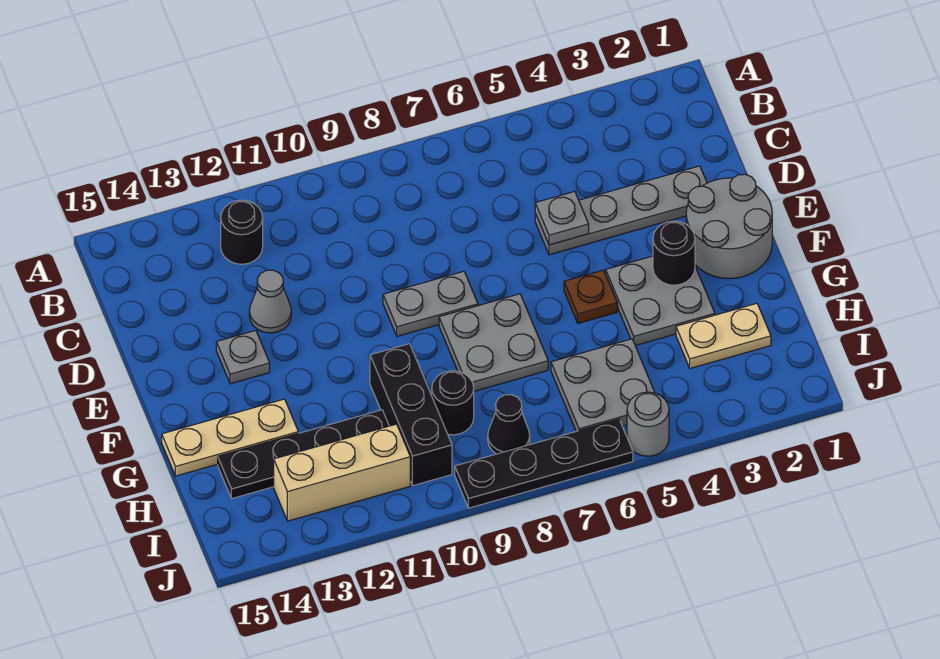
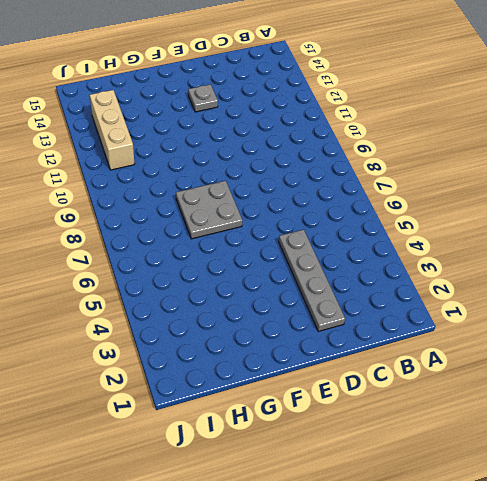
none -> black 1x1 round brick [221,200,263,264]
none -> grey 1x1 cone [249,270,291,333]
none -> grey 2x2 round brick [686,174,772,279]

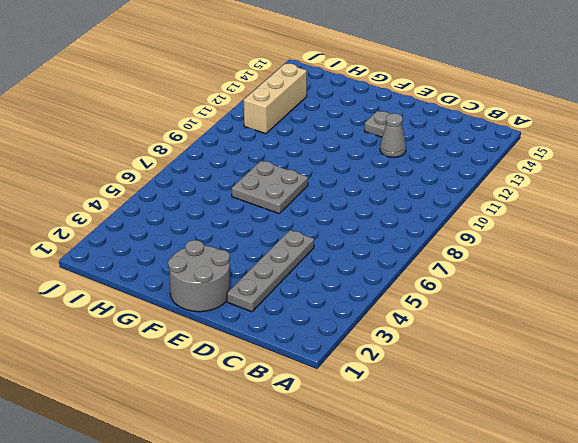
none -> black 1x1 round brick [221,200,263,264]
none -> grey 1x2 plate [383,271,478,336]
none -> grey 2x2 plate [606,256,715,346]

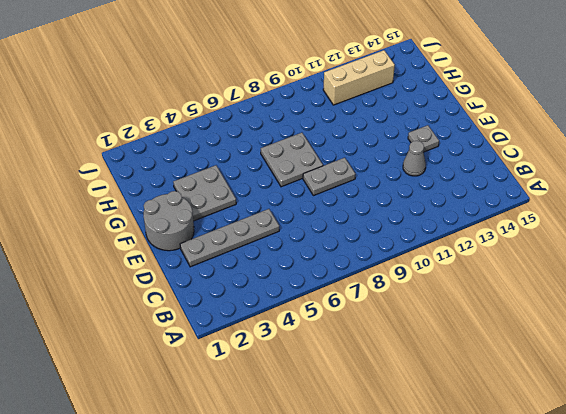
none -> black 1x1 round brick [221,200,263,264]
none -> brown 1x1 plate [564,270,617,323]
none -> black 1x3 brick [370,344,452,486]

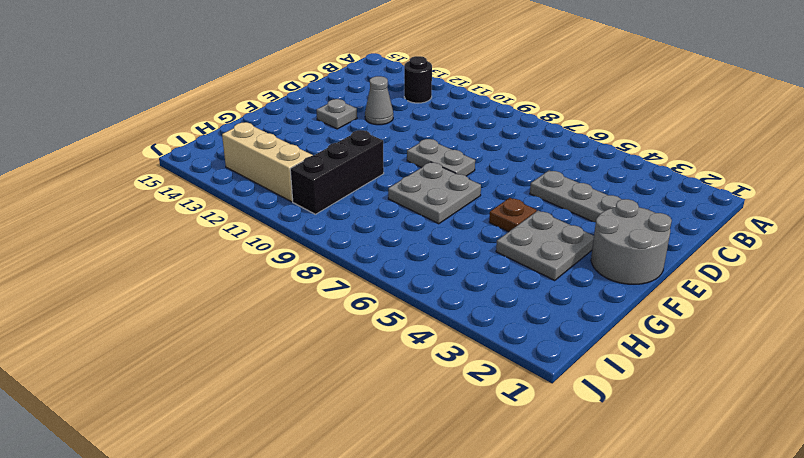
none -> tan 1x3 plate [162,399,298,476]
none -> tan 1x2 plate [676,303,771,368]
none -> grey 2x2 plate [551,339,655,431]

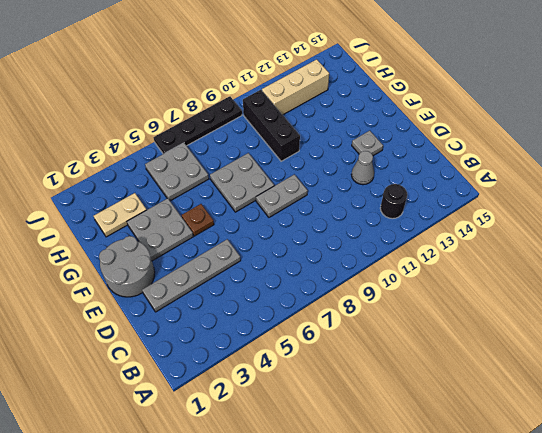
none -> tan 1x3 plate [162,399,298,476]
none -> black 1x1 round brick [432,371,474,435]
none -> black 1x4 plate [218,410,389,498]

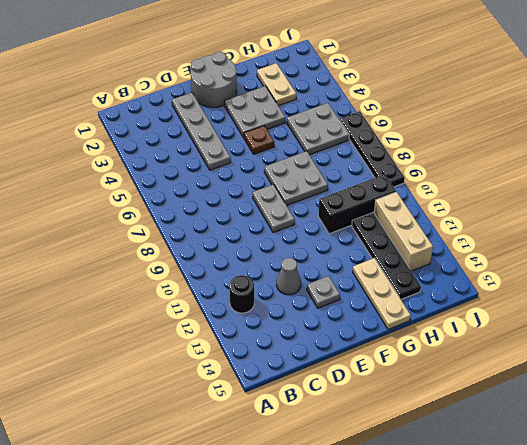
none -> black 1x1 round brick [432,371,474,435]
none -> black 1x1 cone [488,395,530,454]
none -> grey 1x1 round brick [627,392,669,456]

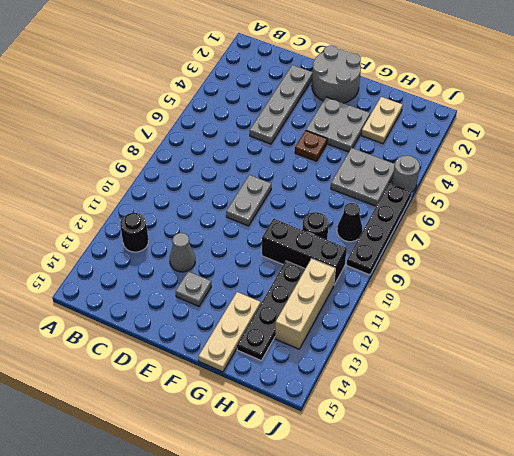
none -> grey 2x2 plate [439,294,548,391]
none -> grey 1x1 plate [535,191,589,245]
none -> black 1x1 round brick [653,221,695,285]

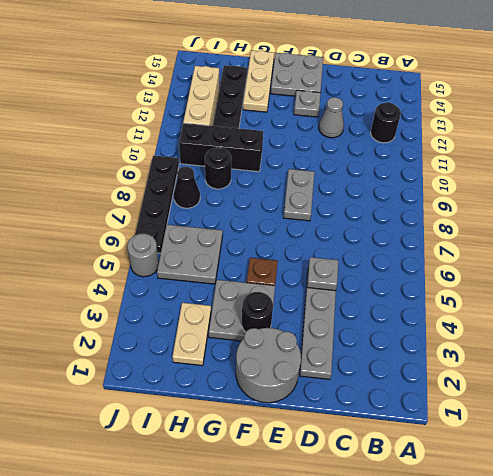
grey 2x2 plate [271,53,323,96] -> grey 2x2 plate moved to [439,294,548,391]

